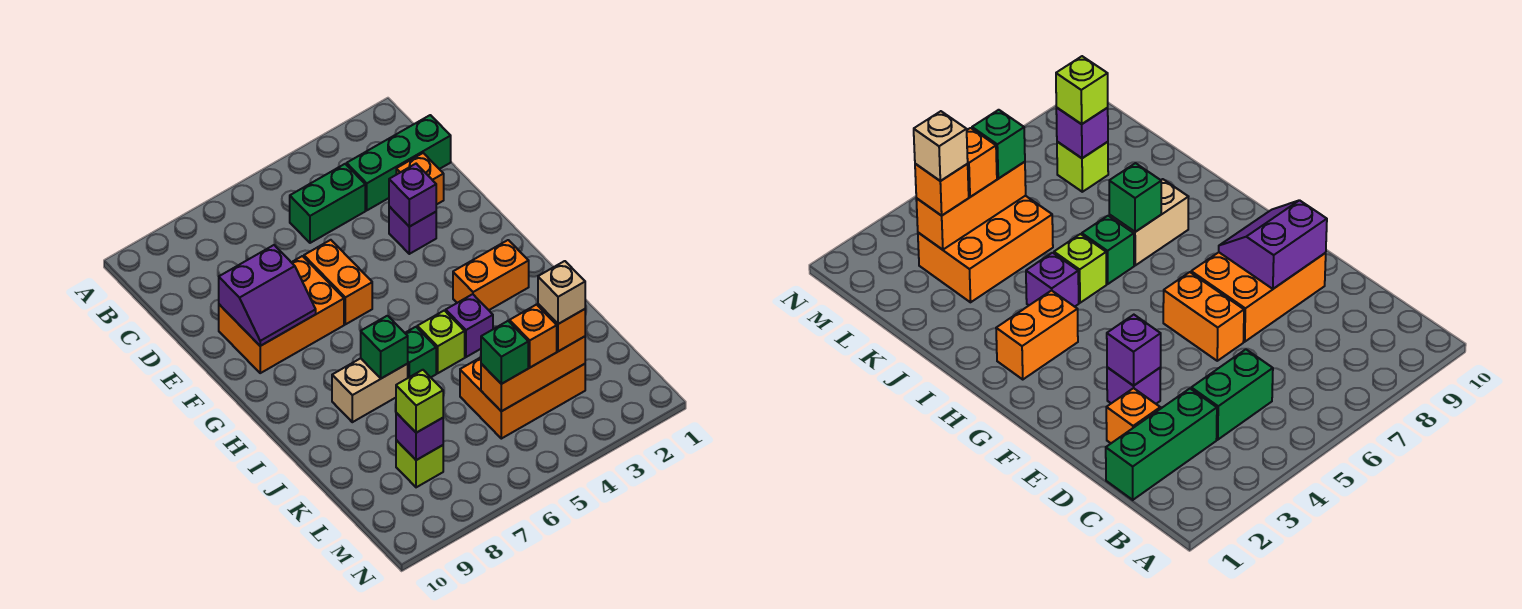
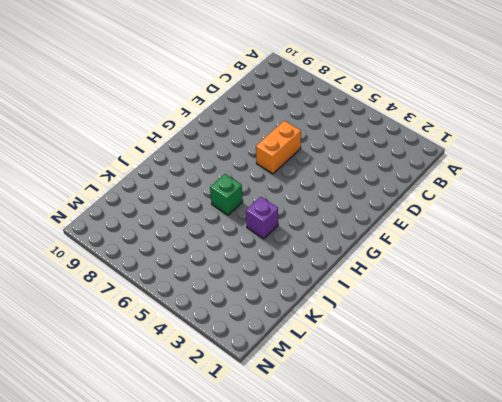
none -> green 1x3 brick [347,115,451,210]
none -> green 1x2 brick [290,164,365,243]
none -> orange 1x1 brick [396,153,444,205]

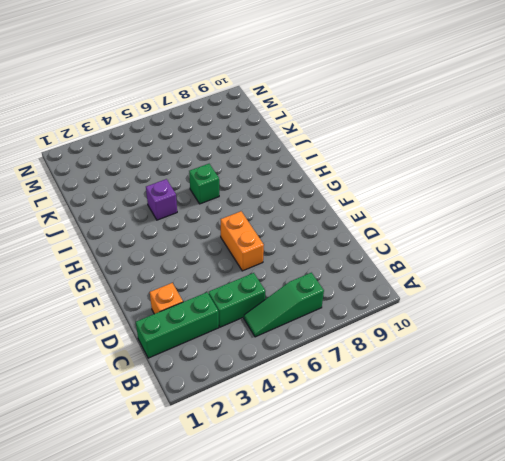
green 1x3 slope [244,273,324,337] -> none
none -> purple 1x1 brick [389,207,436,254]
none -> orange 2x3 brick [219,256,344,373]
none -> orange 1x2 brick [453,240,529,310]

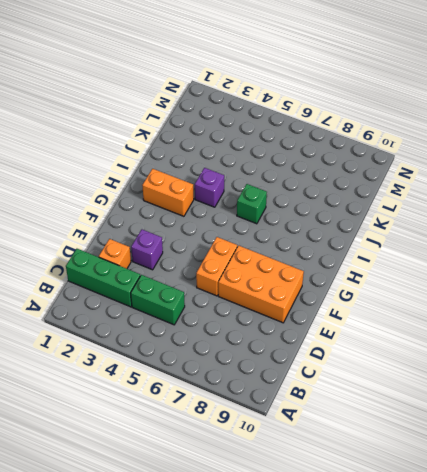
none -> lime 1x1 brick [417,310,465,373]
none -> tan 1x2 brick [332,358,408,422]
none -> orange 2x3 brick [460,357,585,439]

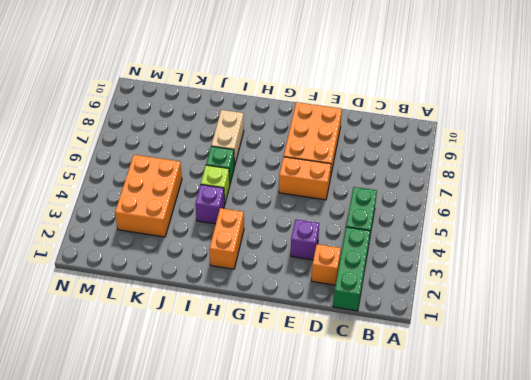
none -> lime 1x1 brick [396,440,443,487]
none -> purple 1x1 brick [389,164,436,227]
none -> purple 2x2 slope [219,245,316,346]

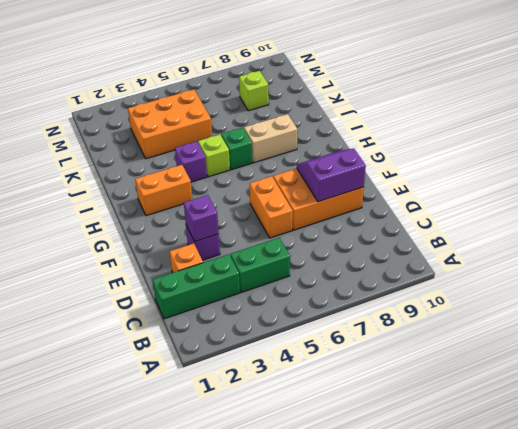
none -> green 1x1 brick [361,316,408,378]
none -> orange 1x3 brick [481,337,585,411]
none -> purple 1x1 brick [396,413,443,460]

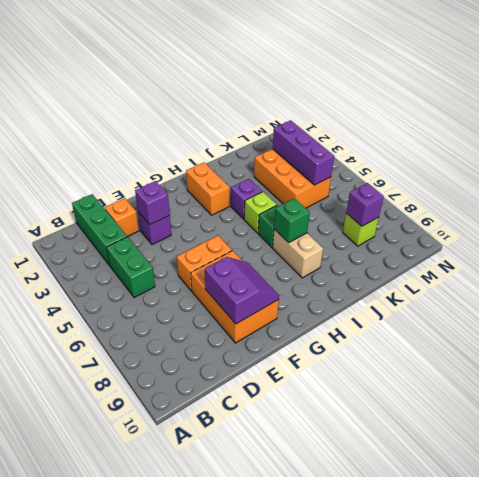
purple 1x3 brick [273,120,334,185] -> orange 1x3 brick [481,337,585,411]
none -> orange 1x1 brick [538,304,585,351]
none -> orange 1x1 brick [510,304,557,367]
none -> green 1x1 brick [481,321,528,384]

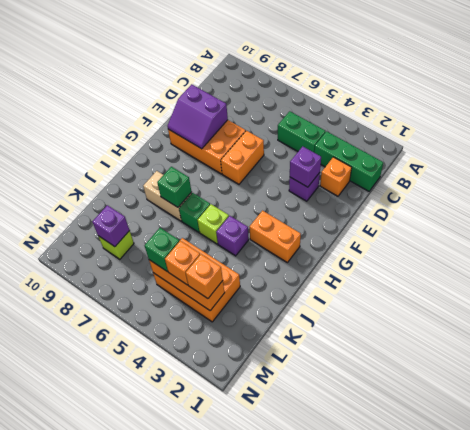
none -> lime 1x1 brick [396,370,443,433]
none -> tan 1x1 brick [538,261,585,324]

